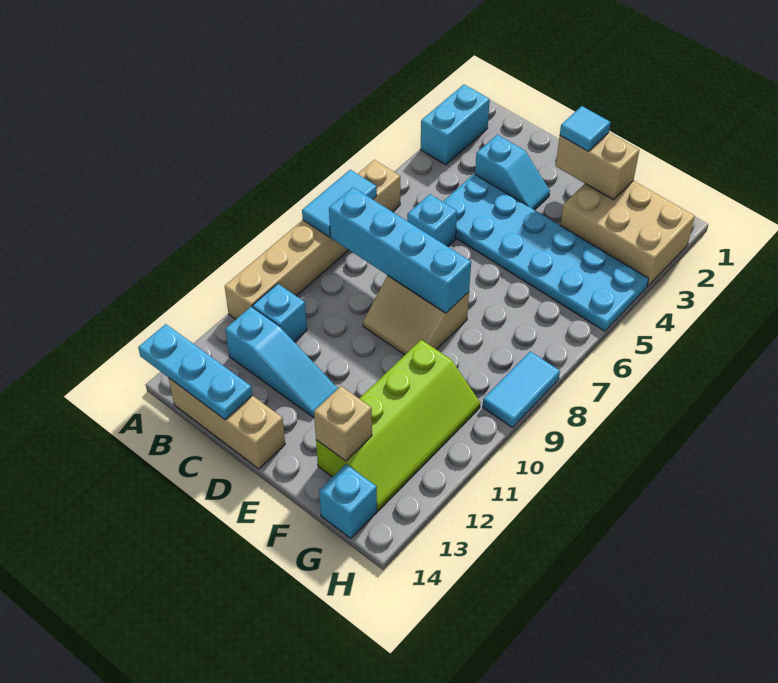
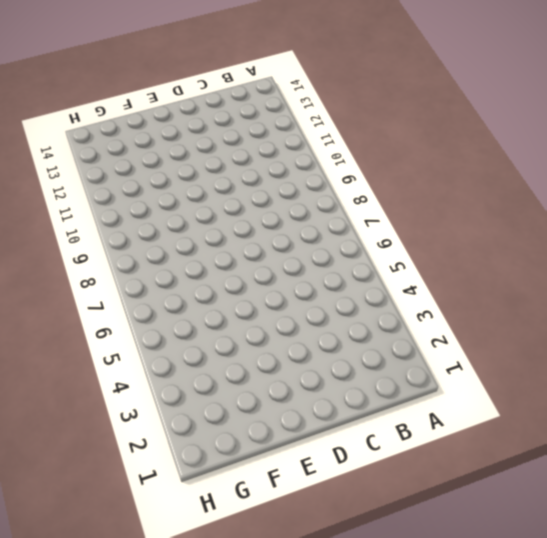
none -> cyan 1x2 brick [420,84,490,165]
none -> tan 1x6 brick [225,160,400,319]
none -> cyan 1x1 brick [253,284,307,341]

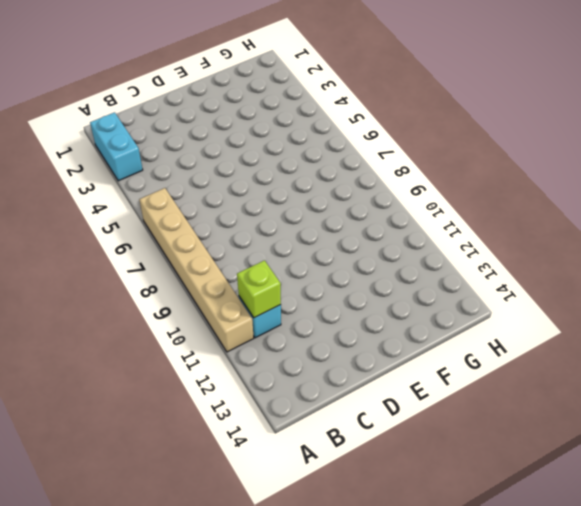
lime 1x1 brick [237,260,281,318] -> none
none -> cyan 1x3 slope [225,307,338,417]
none -> tan 1x3 brick [169,378,285,469]
none -> cyan 1x2 slope [475,134,550,210]

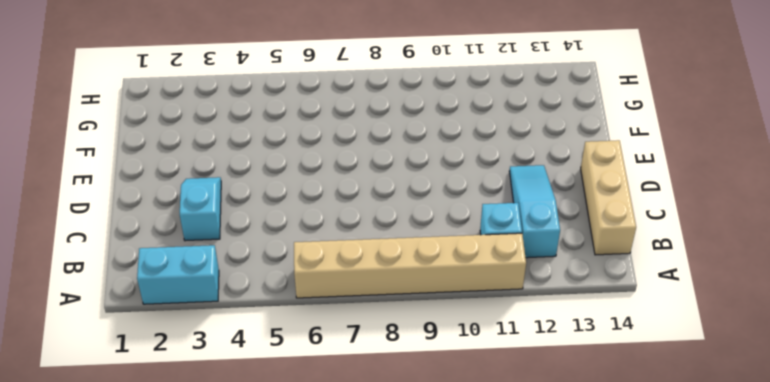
none -> cyan 2x6 plate [443,174,649,331]
none -> cyan 1x1 brick [407,194,457,247]
none -> tan 2x2 slope [363,276,469,355]

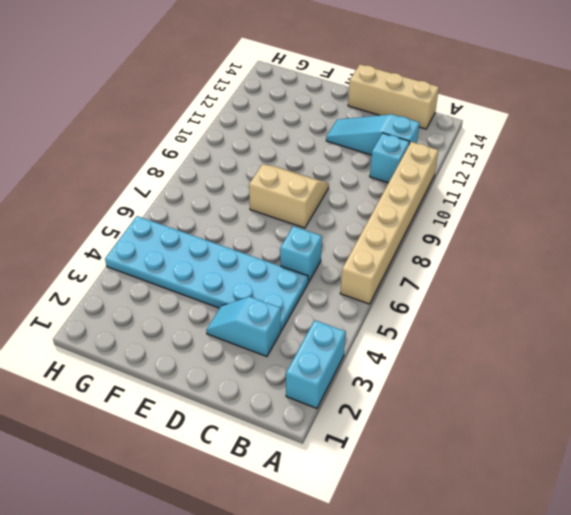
none -> tan 2x3 brick [560,181,695,286]
none -> lime 2x4 slope [316,340,480,510]
none -> cyan 1x1 brick [319,464,377,538]

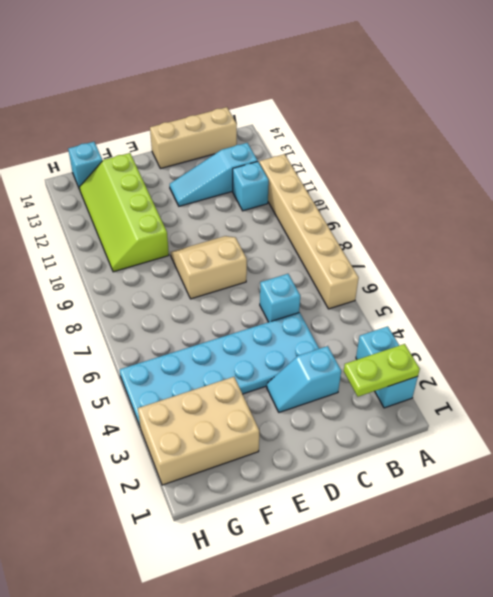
lime 1x2 plate [344,344,420,397] -> none
none -> cyan 1x2 tile [483,351,560,427]
none -> cyan 1x2 tile [302,170,377,237]
none -> cyan 1x3 plate [138,324,252,420]

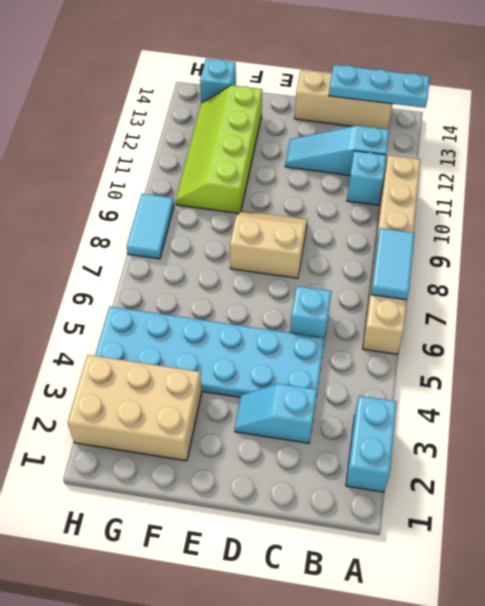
none -> cyan 1x4 brick [329,187,471,313]
none -> tan 1x2 brick [556,133,639,200]
none -> tan 1x1 brick [314,386,372,461]

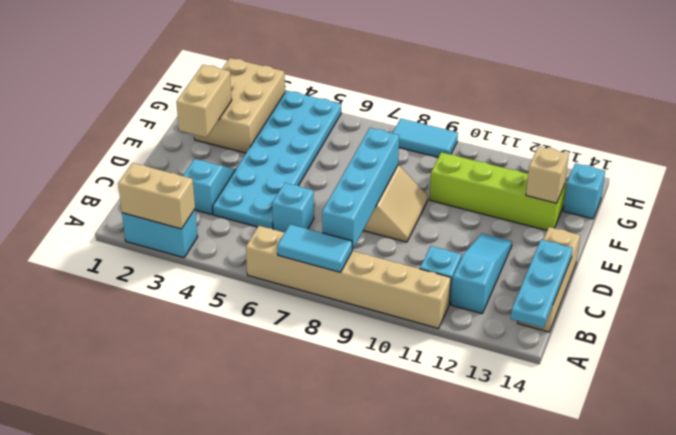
tan 1x2 brick [118,163,195,229] -> none
none -> cyan 1x1 tile [560,106,611,151]

